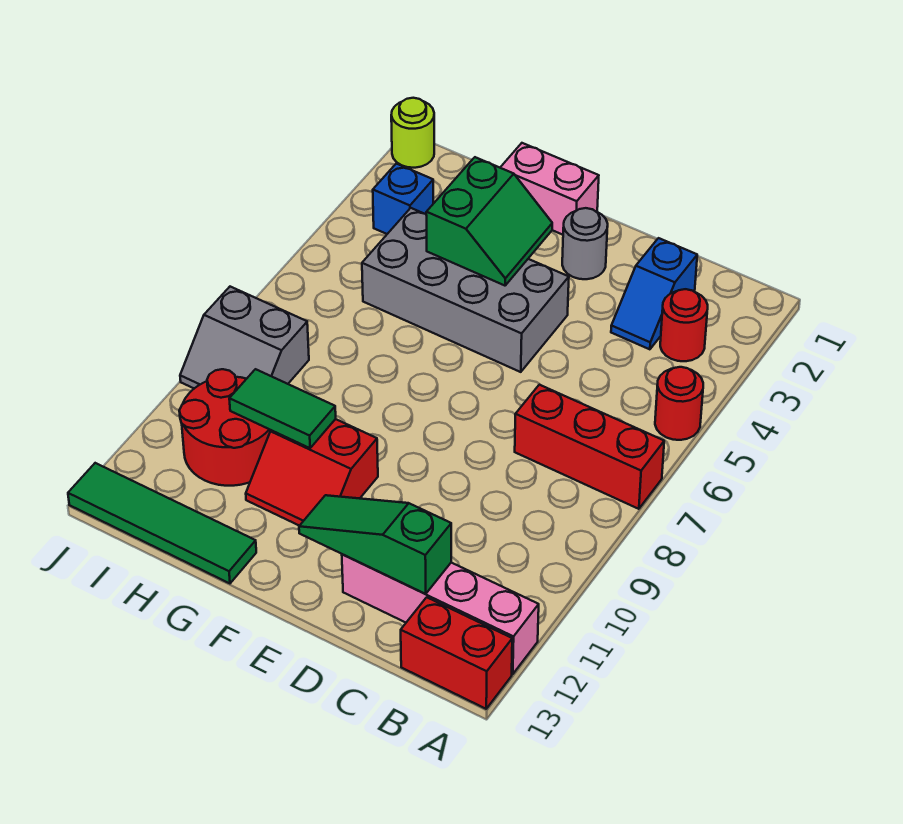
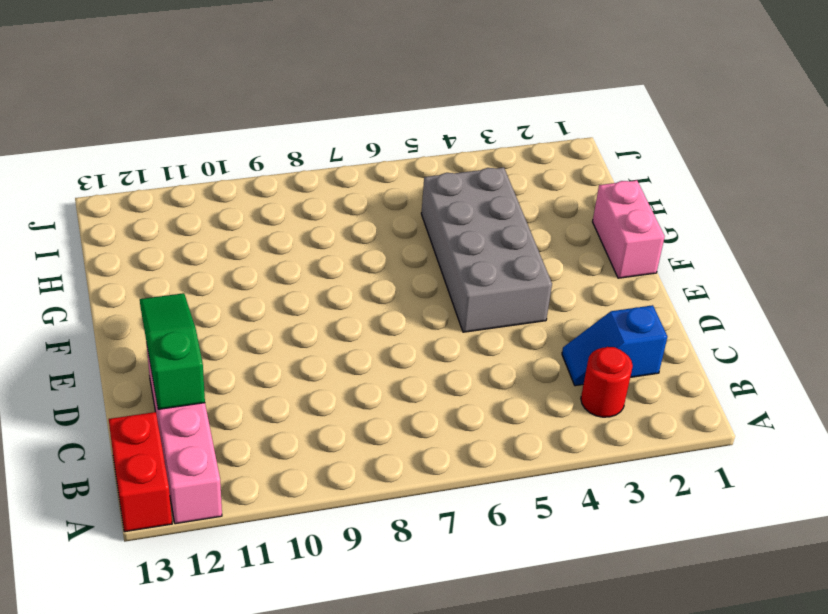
none -> red 1x1 round brick [655,367,703,440]
none -> red 1x3 brick [515,385,664,509]
none -> grey 1x1 round brick [562,208,608,279]

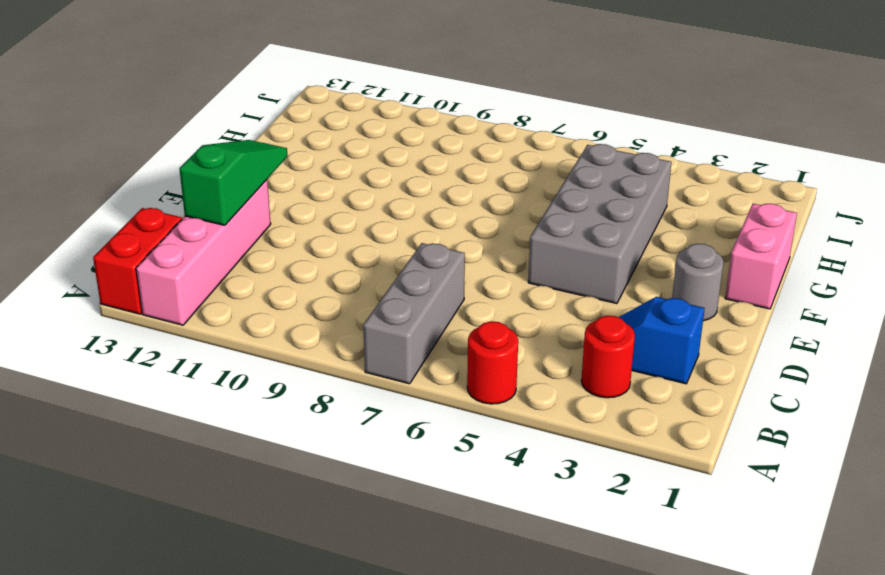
grey 1x3 brick [363,243,465,384] -> red 1x3 brick [515,385,664,509]
none -> red 2x2 slope [246,419,378,526]
none -> green 1x4 tile [68,463,256,583]
none -> red 2x2 round brick [179,369,271,486]

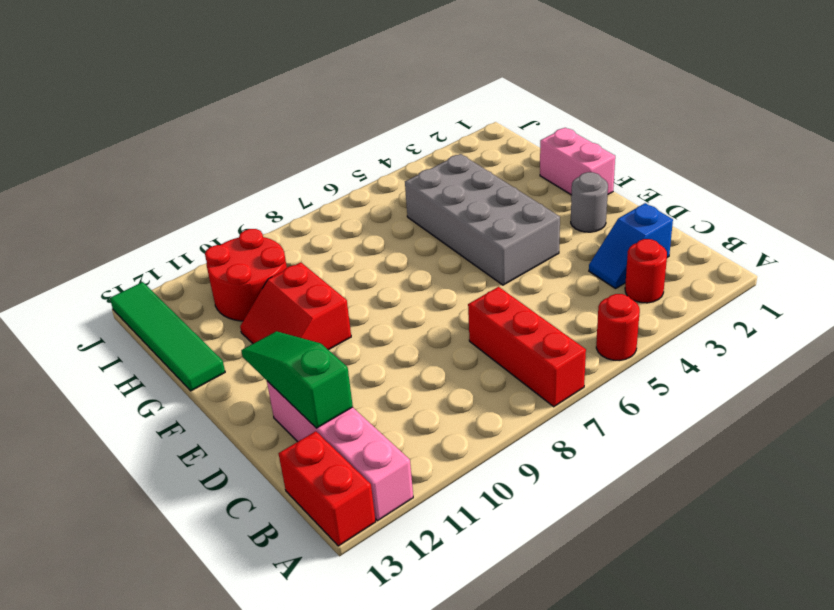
none -> blue 1x1 brick [373,164,433,234]
none -> grey 2x2 slope [180,287,309,388]
none -> lime 1x1 round brick [391,98,434,168]

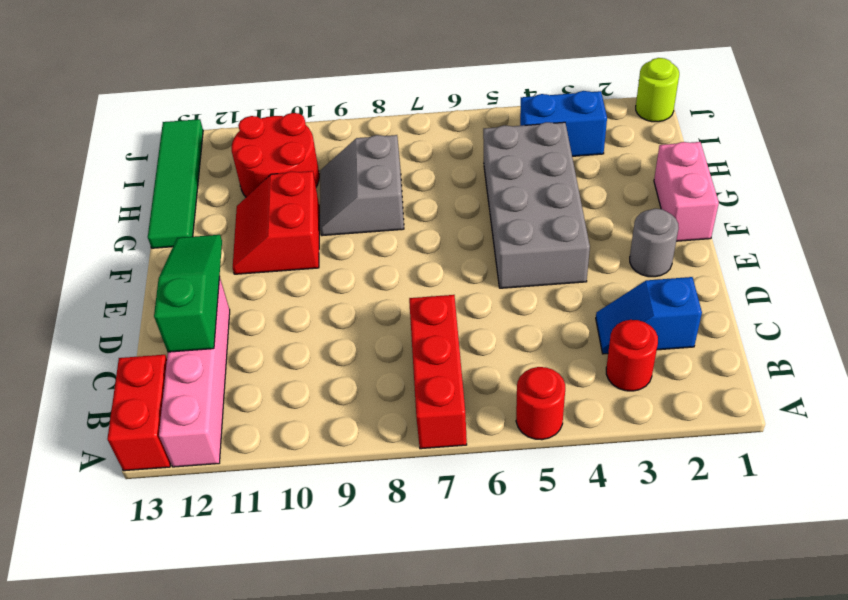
grey 2x2 slope [320,135,404,236] -> grey 2x2 slope moved to [180,287,309,388]
blue 1x2 brick [520,91,607,156] -> blue 1x1 brick [373,164,433,234]
none -> green 2x2 slope [426,157,552,286]
none -> green 1x2 tile [229,369,336,448]

